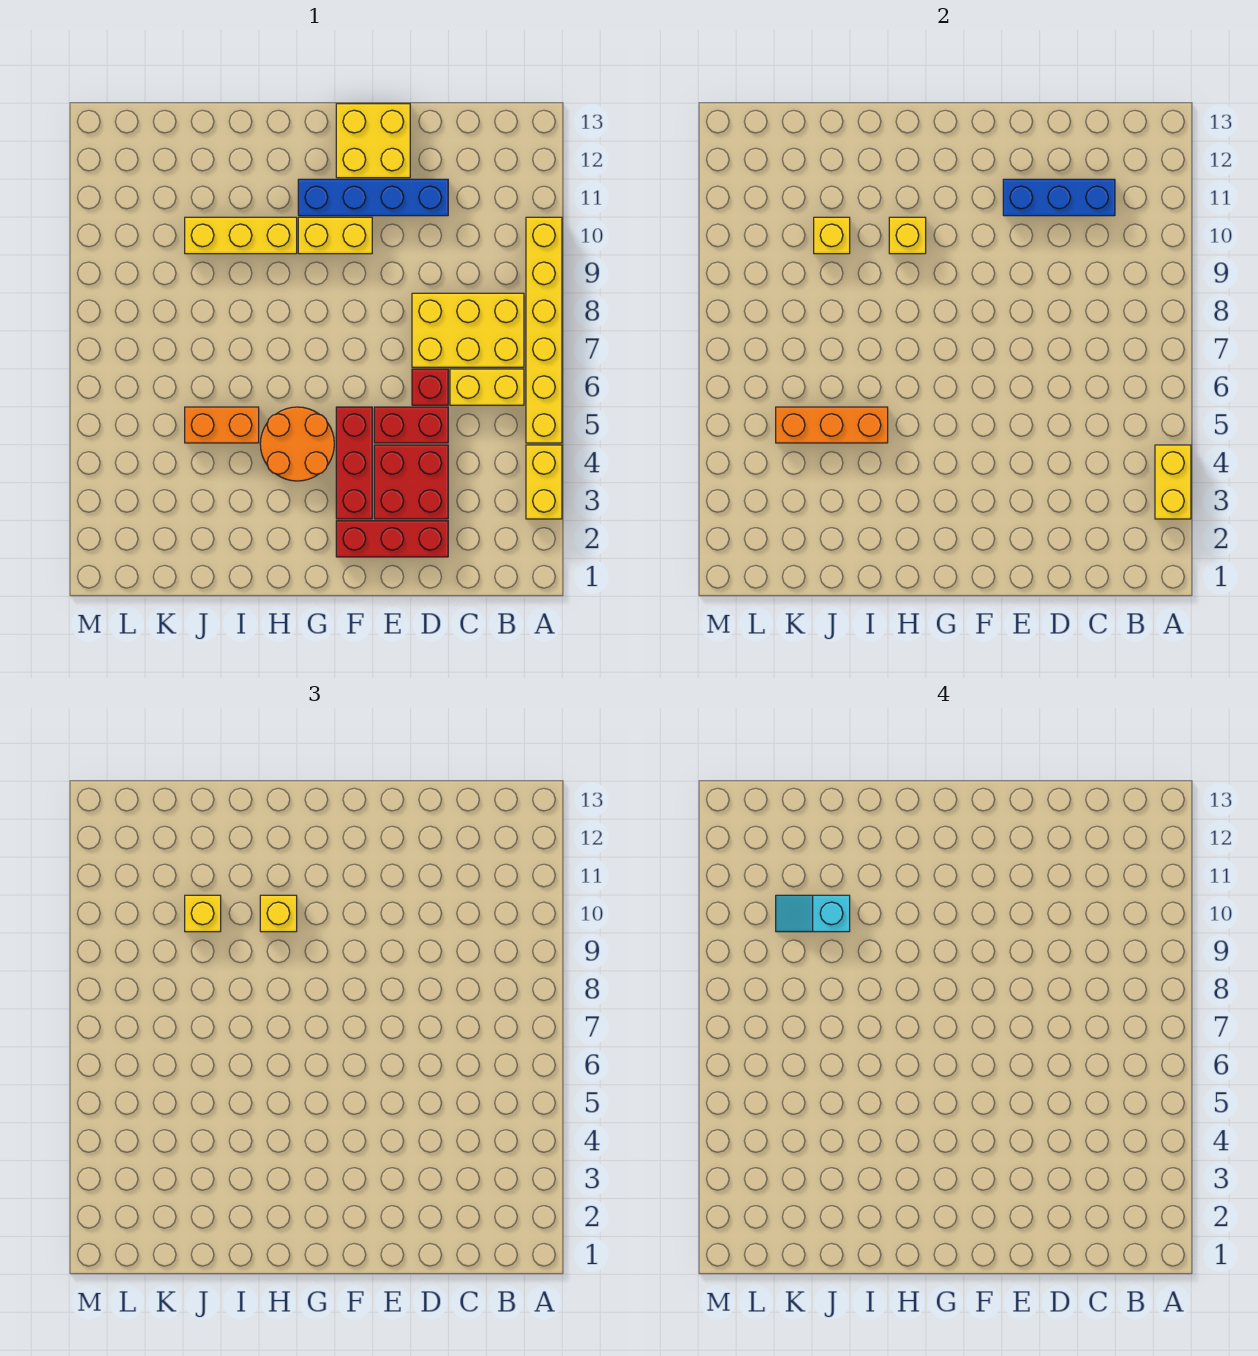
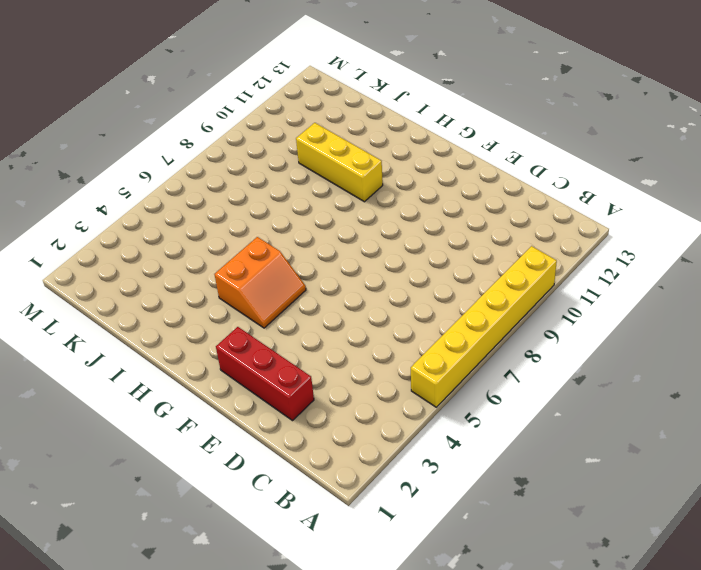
orange 2x2 slope [214,237,306,328] -> orange 2x2 round brick [260,407,334,481]
none -> yellow 1x2 brick [526,445,562,519]
none -> yellow 1x2 brick [450,369,524,405]
none -> yellow 2x3 brick [412,293,524,367]

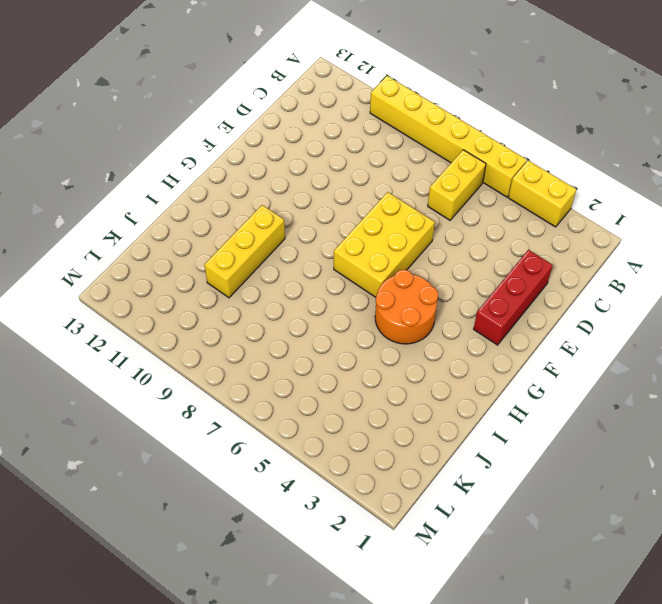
yellow 2x3 brick [334,192,435,297] -> yellow 2x3 brick moved to [412,293,524,367]
none -> red 2x2 brick [374,445,448,519]
none -> red 1x2 brick [374,407,448,443]
none -> red 1x1 brick [412,369,448,405]

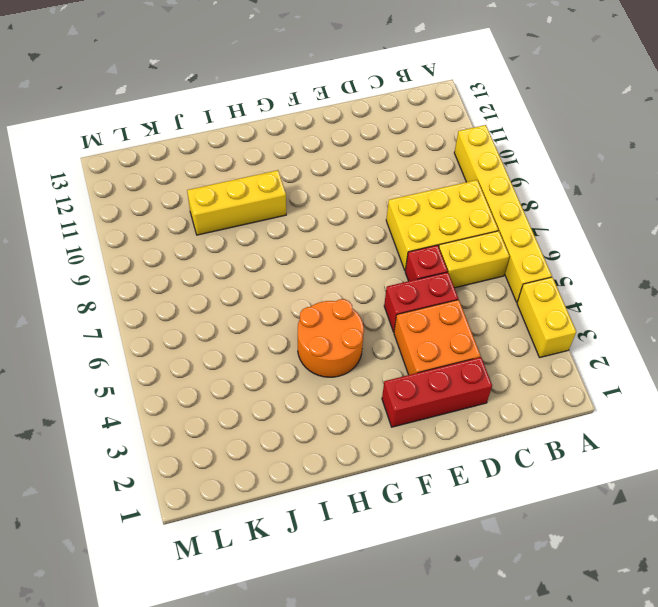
orange 2x2 brick [394,300,481,375] -> red 2x2 brick [374,445,448,519]
none -> blue 1x4 brick [298,179,448,216]
none -> yellow 2x2 brick [336,104,410,178]
none -> red 1x3 brick [336,407,372,519]

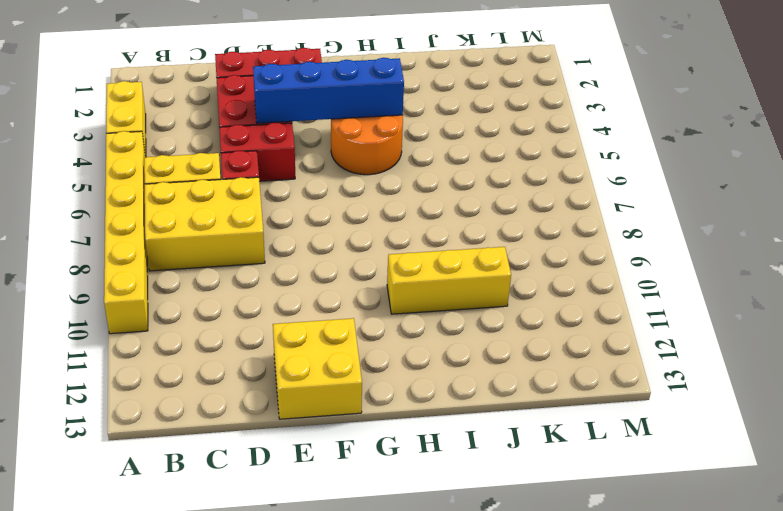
blue 1x4 brick [253,58,404,123] -> blue 1x4 brick moved to [298,179,448,216]
none -> red 1x3 brick [336,407,372,519]
none -> yellow 1x2 brick [298,217,372,254]
none -> orange 1x2 brick [185,407,259,443]

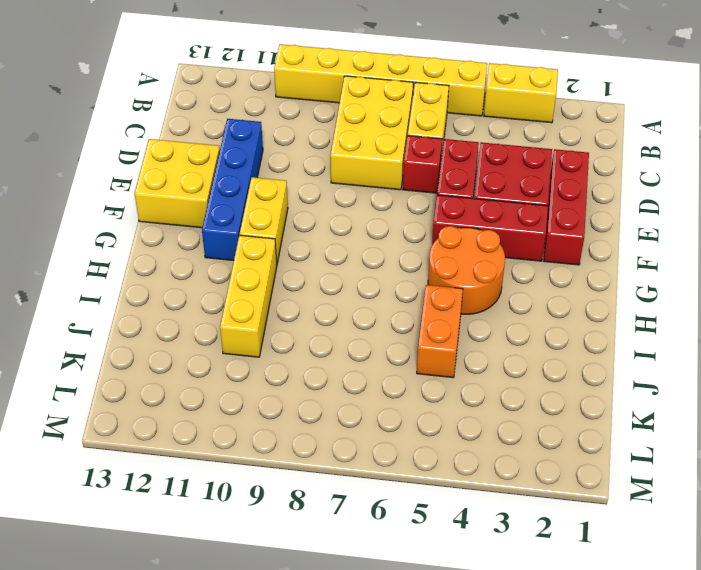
none -> yellow 1x2 brick [1155,445,1191,519]
none -> blue 1x3 brick [1003,179,1115,216]
none -> yellow 1x1 brick [889,217,926,254]

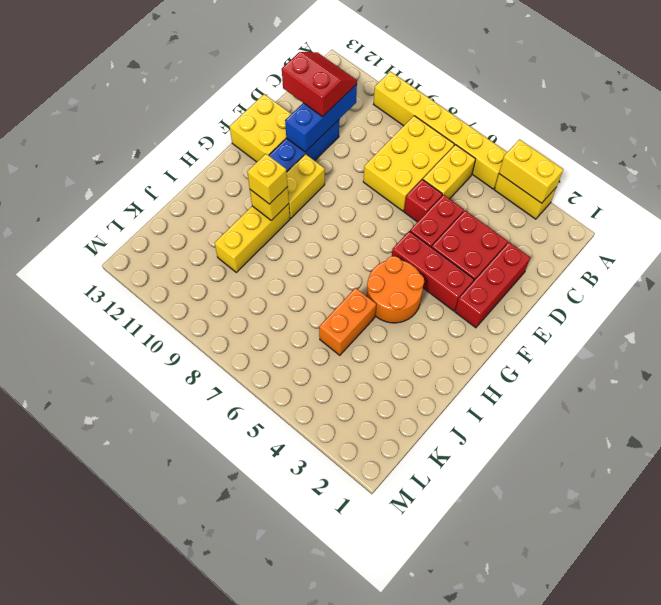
red 2x2 slope [282,52,357,117] -> none
none -> orange 1x3 brick [776,407,888,443]
none -> yellow 1x1 brick [814,217,850,254]
none -> yellow 1x1 brick [185,895,221,932]

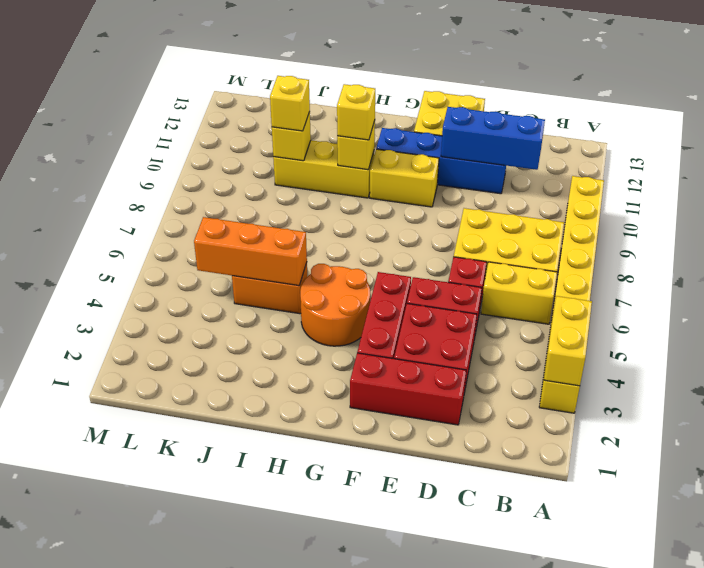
none -> cyan 1x2 slope [776,895,850,932]

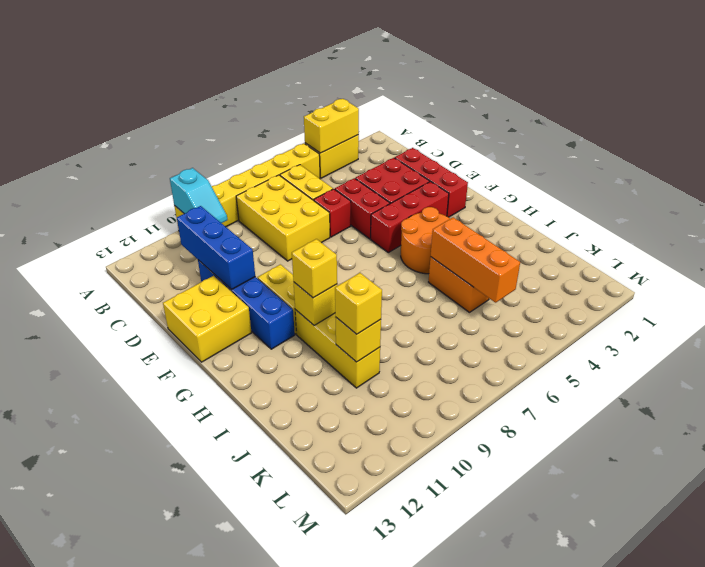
cyan 1x2 slope [170,168,227,223] -> cyan 1x2 slope moved to [776,895,850,932]

